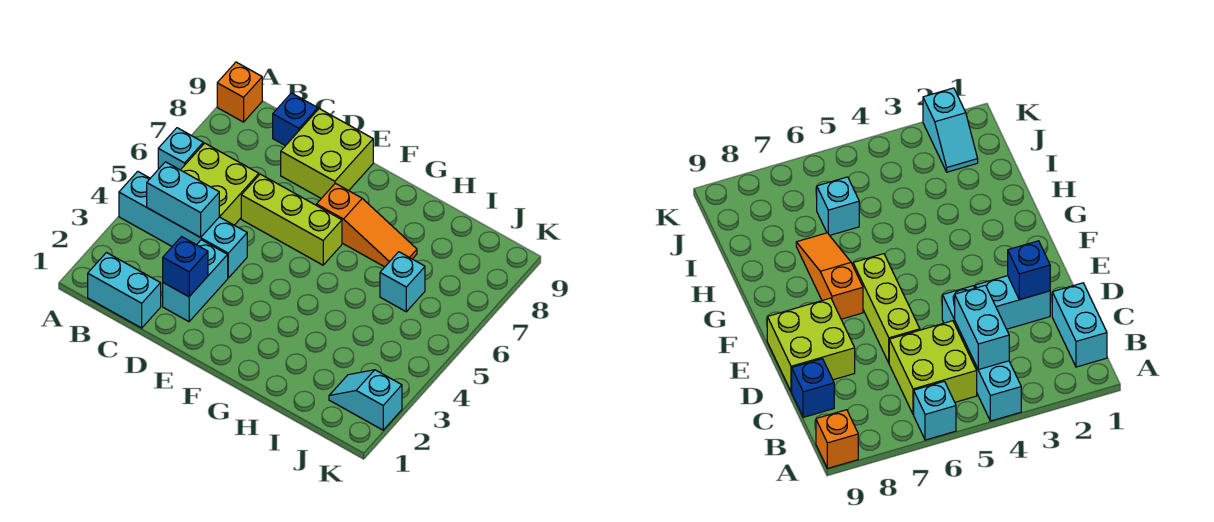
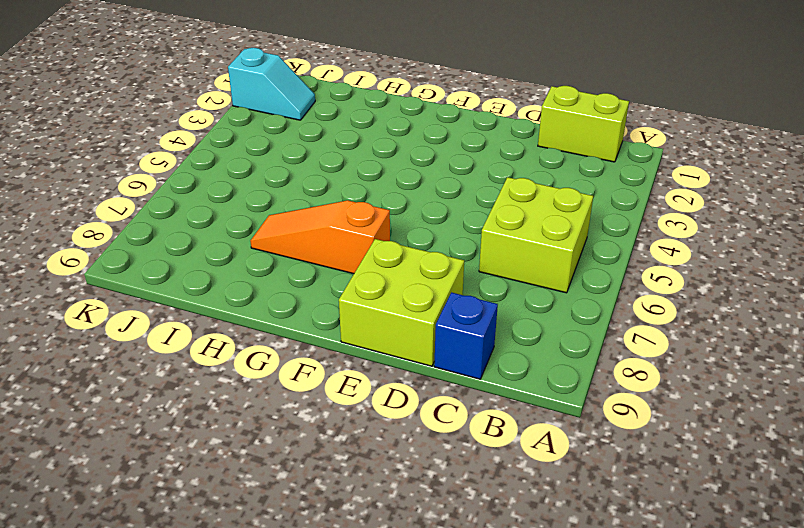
lime 1x2 brick [538,86,629,162] -> cyan 1x2 brick [88,253,161,328]
none -> cyan 1x4 brick [119,171,247,278]
none -> cyan 1x1 brick [158,128,203,170]
none -> orange 1x1 brick [217,62,262,122]

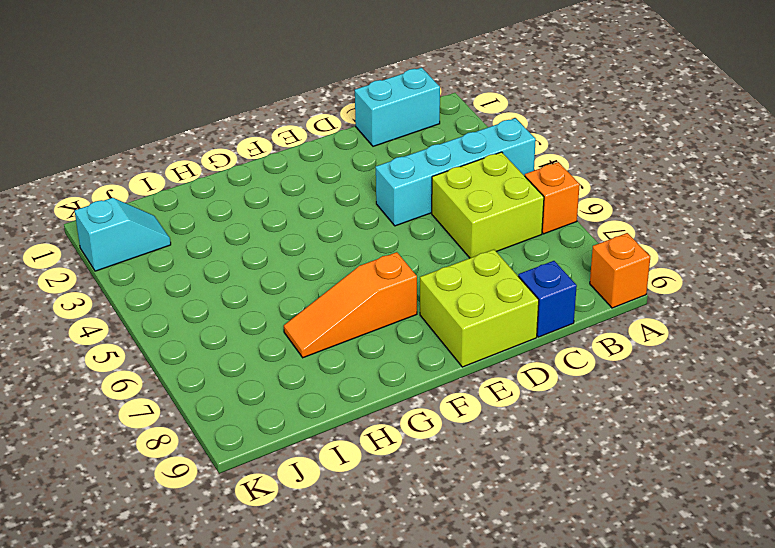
orange 1x1 brick [525,162,580,234] -> cyan 1x1 brick [158,128,203,170]
none -> cyan 1x2 brick [163,240,228,322]
none -> lime 1x3 brick [241,174,342,265]
none -> cyan 1x1 brick [380,252,425,312]

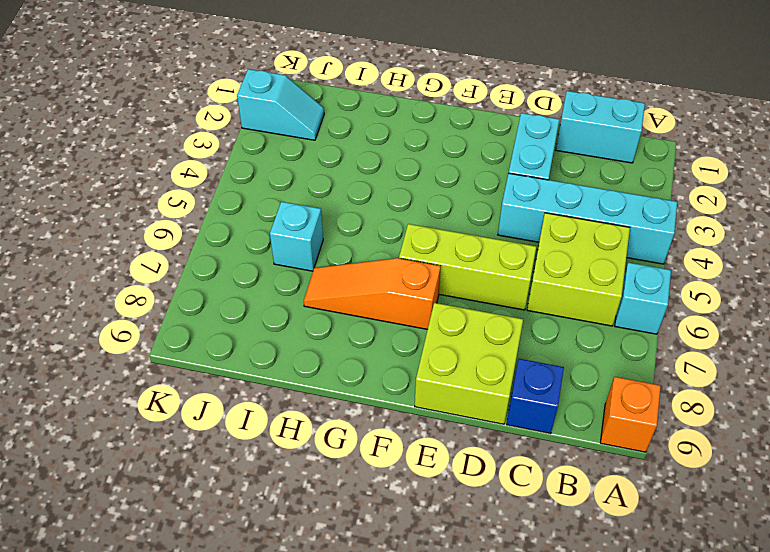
none -> cyan 1x2 brick [147,162,219,237]
none -> blue 1x1 brick [163,237,208,297]

